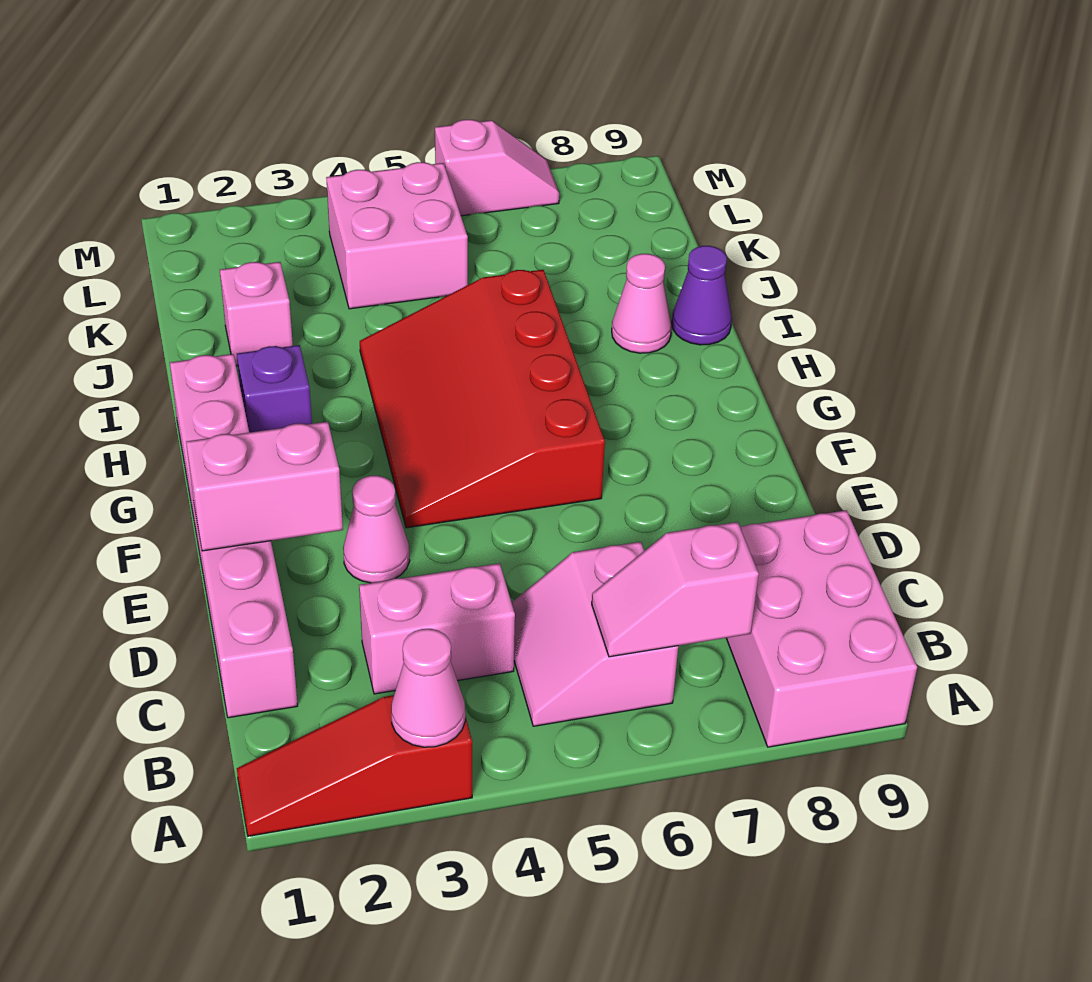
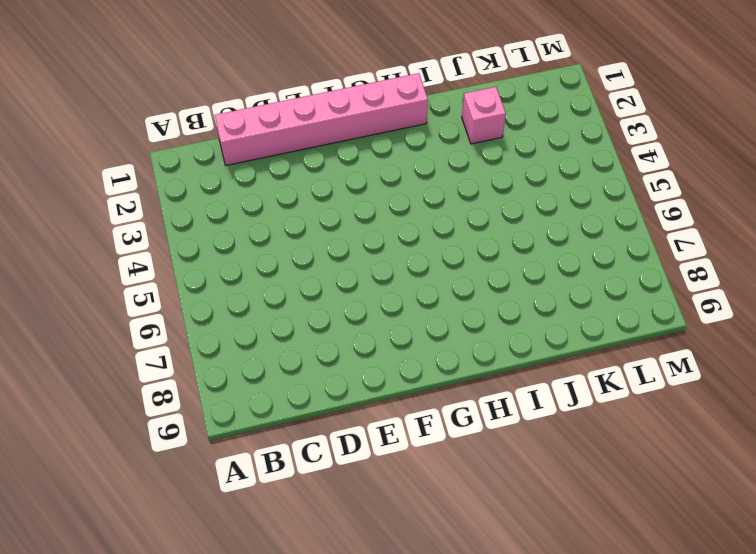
none -> red 1x3 slope [237,695,472,836]
none -> pink 2x3 brick [726,510,917,747]
none -> pink 2x2 slope [512,542,678,726]

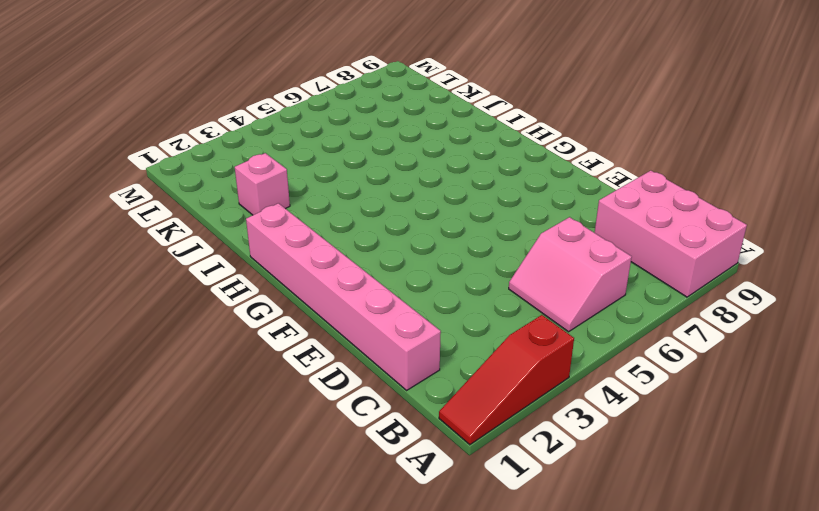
none -> pink 1x2 brick [359,563,515,694]
none -> pink 1x1 cone [343,476,410,583]
none -> red 3x4 slope [360,270,605,528]

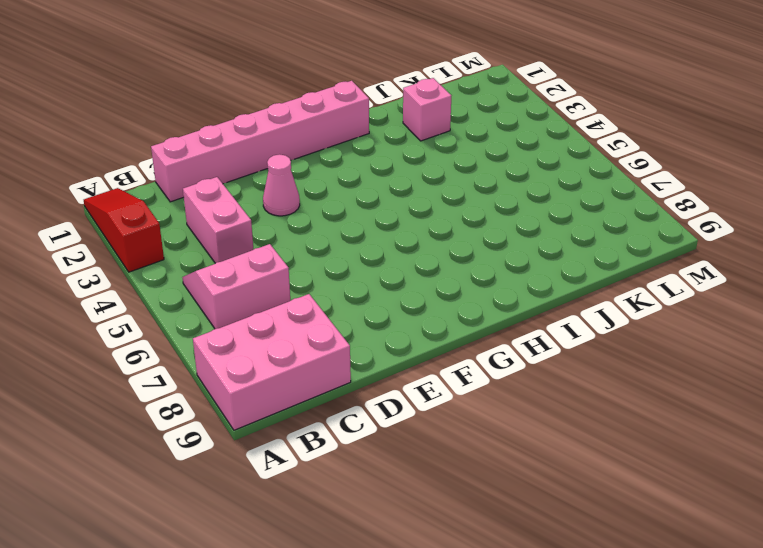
none -> red 3x4 slope [360,270,605,528]
none -> purple 1x1 brick [237,345,312,432]
none -> pink 1x1 cone [612,254,672,353]

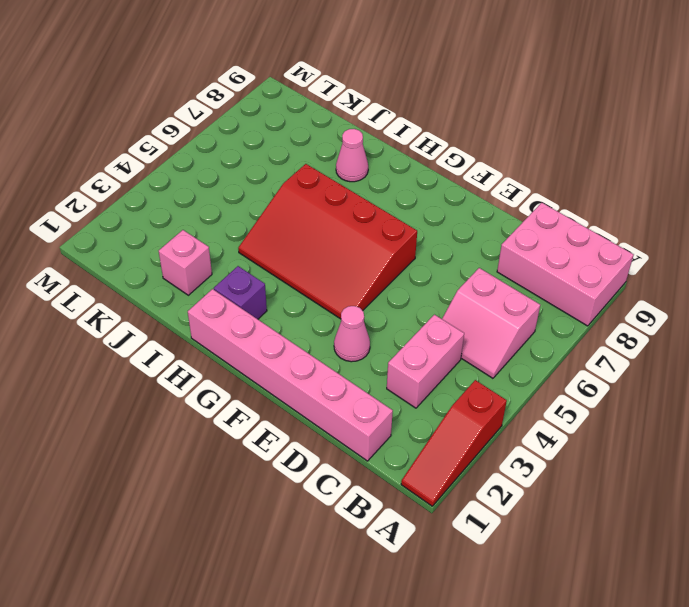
none -> purple 1x1 cone [672,246,732,345]
none -> pink 2x2 brick [326,162,468,309]
none -> pink 1x2 slope [435,120,559,216]

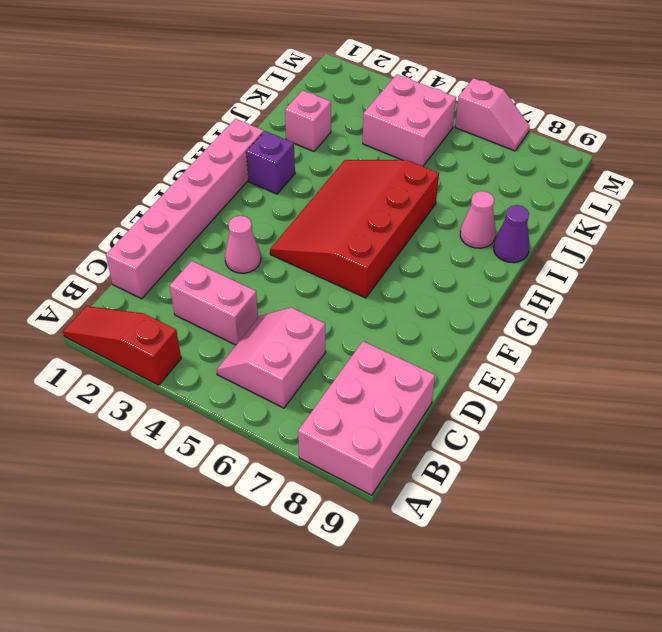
none -> pink 1x1 cone [391,629,465,747]
none -> pink 1x2 slope [592,522,759,657]
none -> pink 1x2 brick [186,422,343,551]

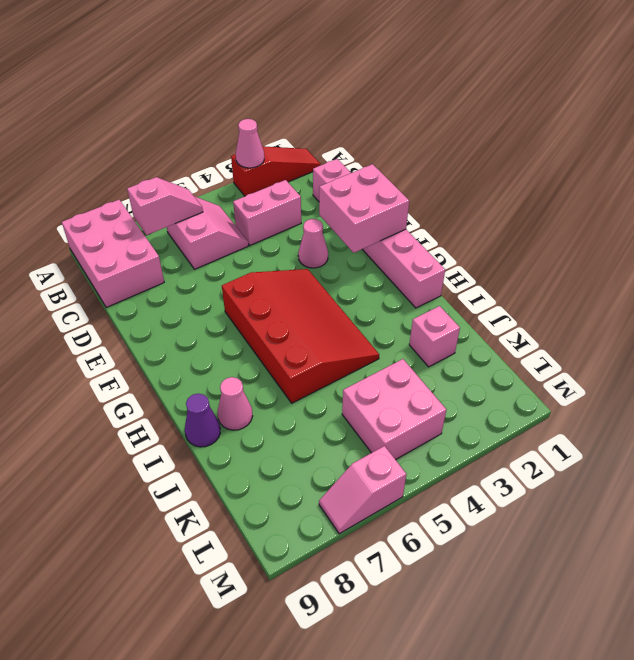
pink 2x2 brick [319,164,409,253] -> pink 1x2 brick [186,422,343,551]
none -> purple 1x1 brick [237,345,312,432]

